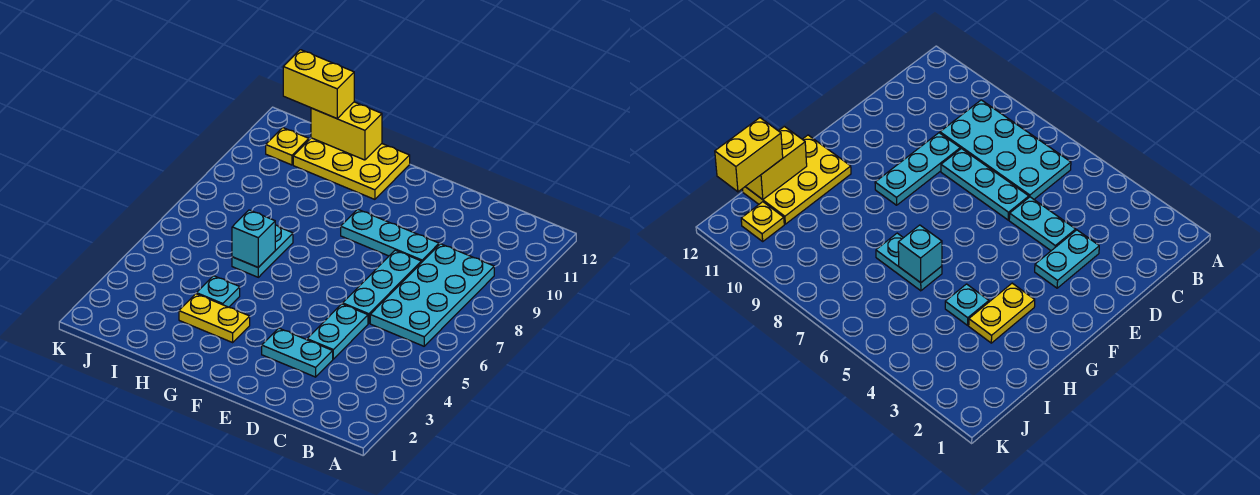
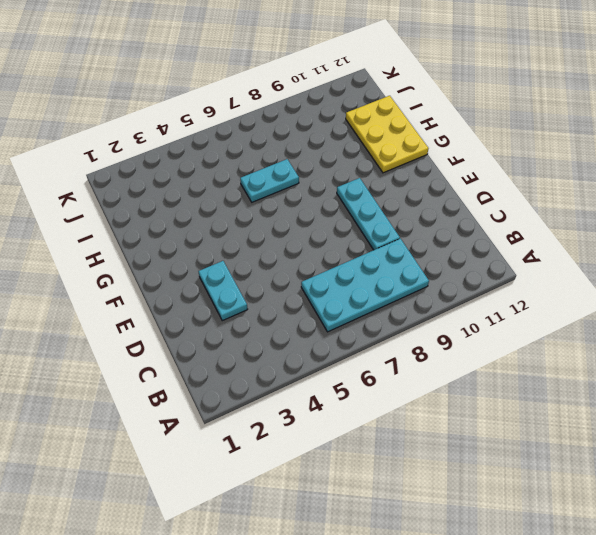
none -> cyan 1x2 plate [307,304,368,359]
none -> cyan 1x3 plate [343,250,421,323]
none -> yellow 1x2 plate [179,294,250,342]

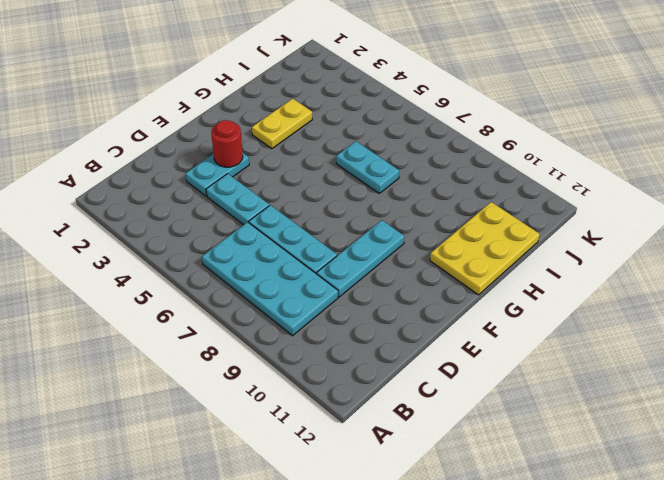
red 1x1 round brick [211,120,243,167] -> none
none -> cyan 1x1 plate [197,276,240,307]
none -> yellow 1x1 plate [266,128,309,165]
none -> cyan 1x1 brick [232,210,275,268]

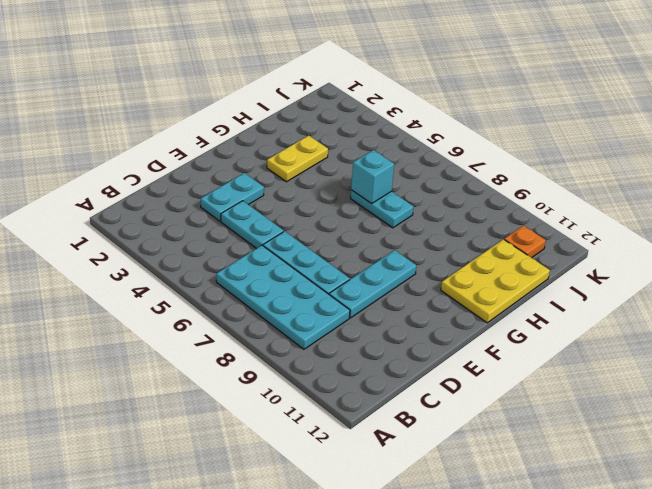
orange 1x1 plate [504,226,546,258] -> yellow 1x1 plate [266,128,309,165]
none -> cyan 1x1 plate [197,276,240,307]
none -> yellow 1x2 brick [311,102,382,160]
none -> yellow 1x2 brick [283,50,354,118]

